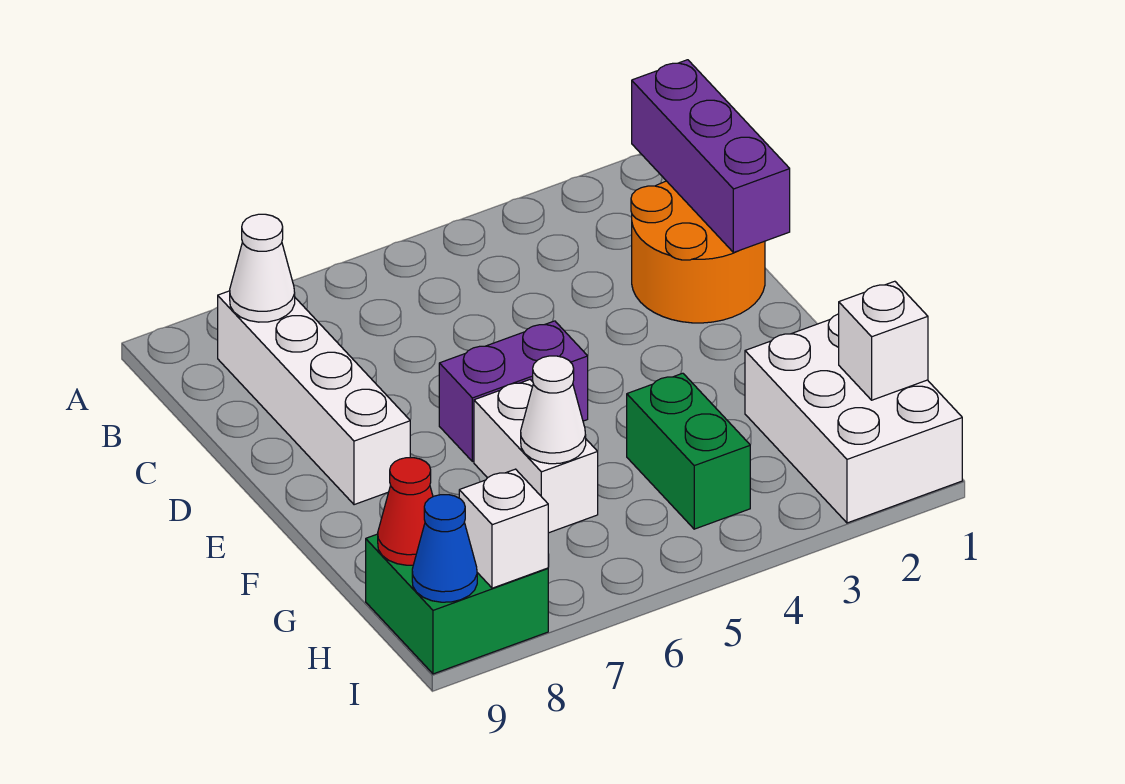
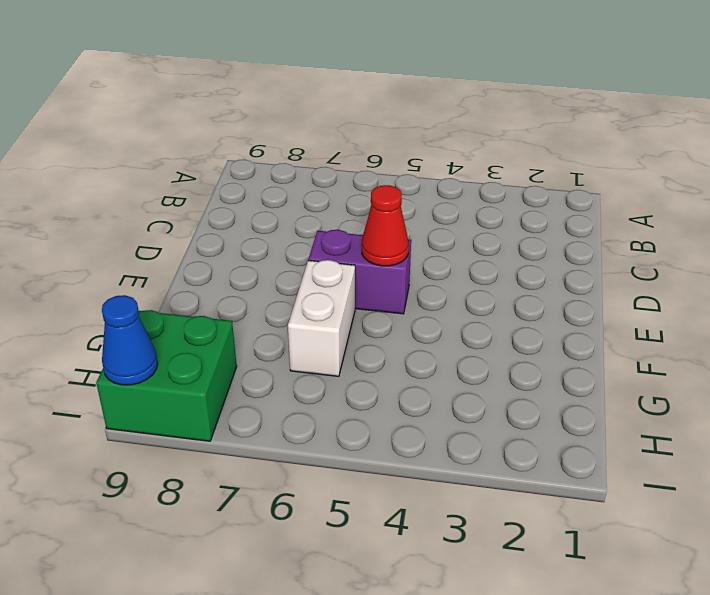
red 1x1 cone [362,185,409,266] -> red 1x1 cone moved to [378,458,433,565]
none -> white 1x4 brick [218,291,410,505]
none -> orange 2x2 round brick [631,181,765,323]
none -> white 2x3 brick [745,314,962,523]

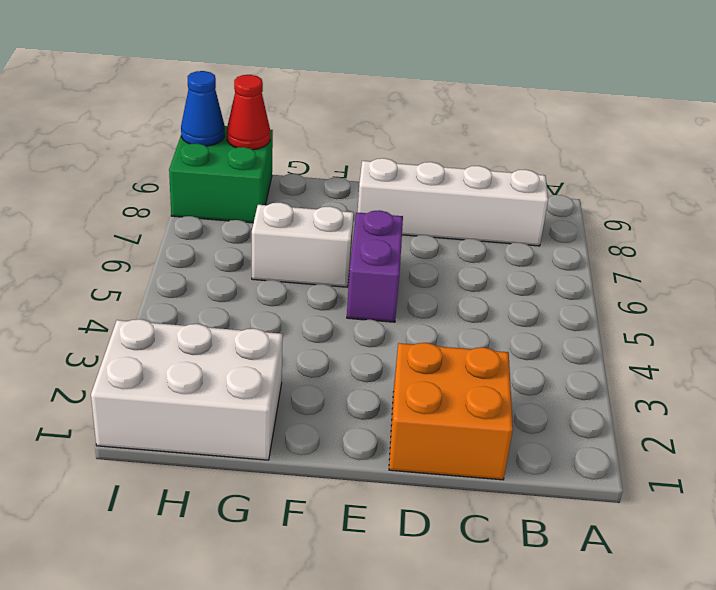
orange 2x2 brick [389,343,513,480] -> orange 2x2 round brick [631,181,765,323]
none -> green 1x2 brick [627,373,750,529]
none -> purple 1x3 brick [632,60,790,253]
none -> white 1x1 cone [230,214,295,322]

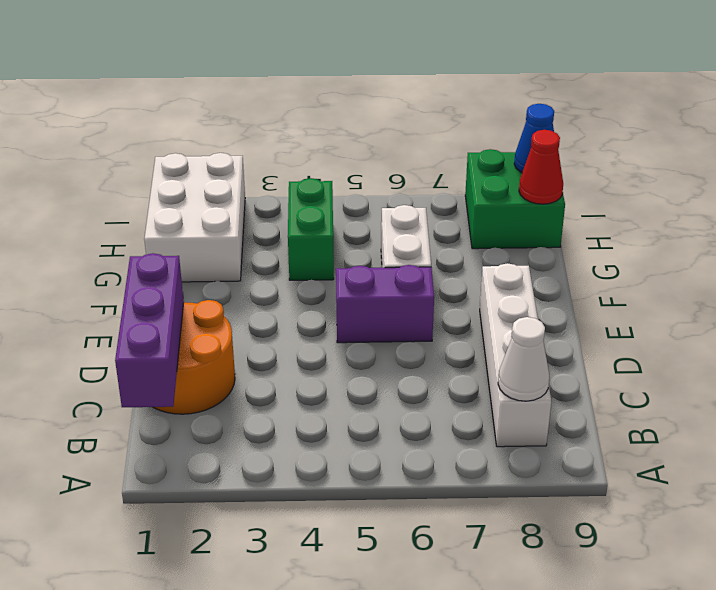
none -> white 1x1 cone [521,356,586,464]
none -> white 1x1 brick [839,281,928,400]
none -> white 1x1 brick [459,469,548,588]

